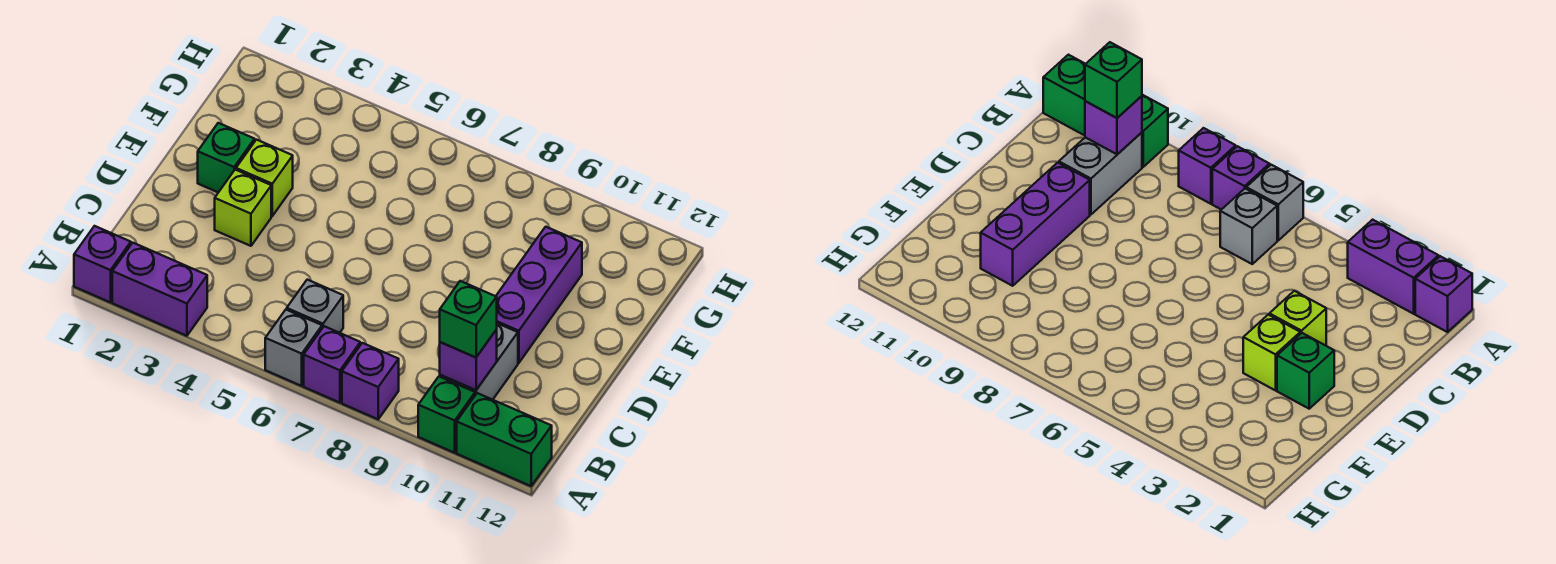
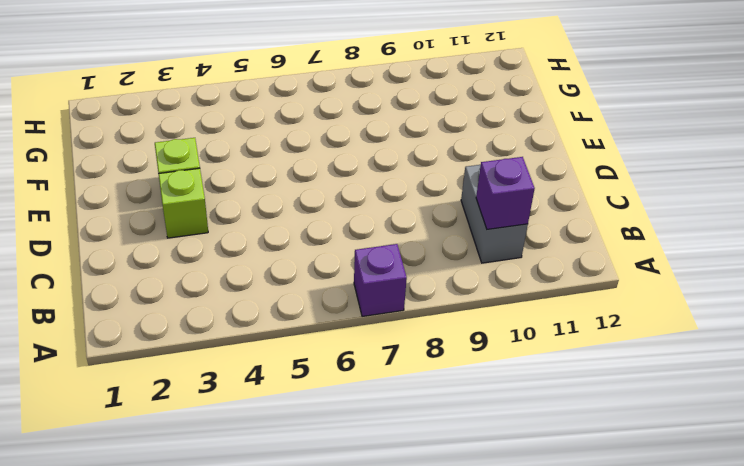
none -> purple 1x1 brick [74,226,131,302]
none -> purple 1x2 brick [112,243,207,336]
none -> grey 1x1 brick [265,310,322,386]

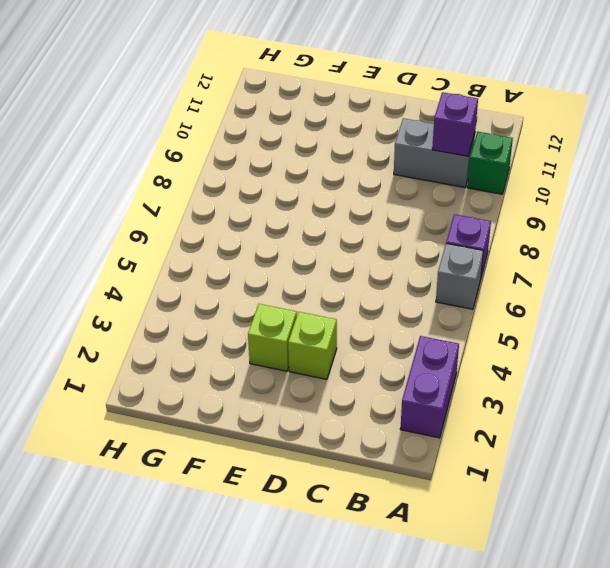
none -> purple 1x1 brick [74,226,131,302]
none -> purple 1x1 brick [342,343,399,419]
none -> green 1x2 brick [457,393,552,486]

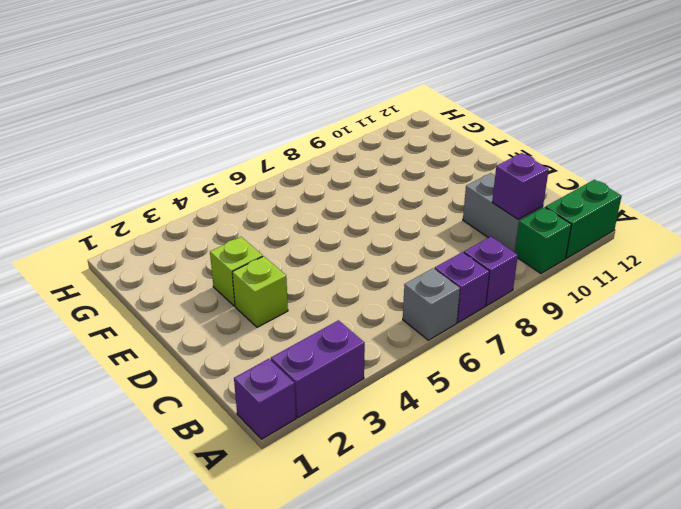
none -> grey 1x1 brick [287,280,343,333]
none -> purple 1x3 brick [496,227,582,363]
none -> green 1x1 brick [198,123,255,193]

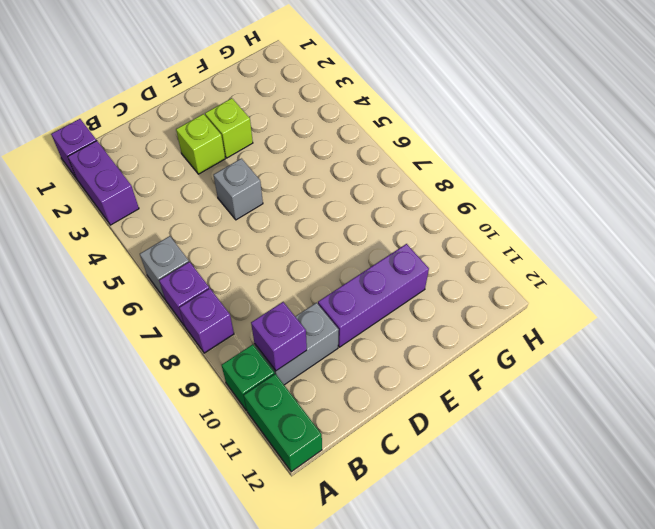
grey 1x1 brick [214,159,263,220] -> grey 1x1 brick moved to [287,280,343,333]
none -> green 1x1 brick [198,123,255,193]
none -> green 1x1 brick [440,281,497,357]

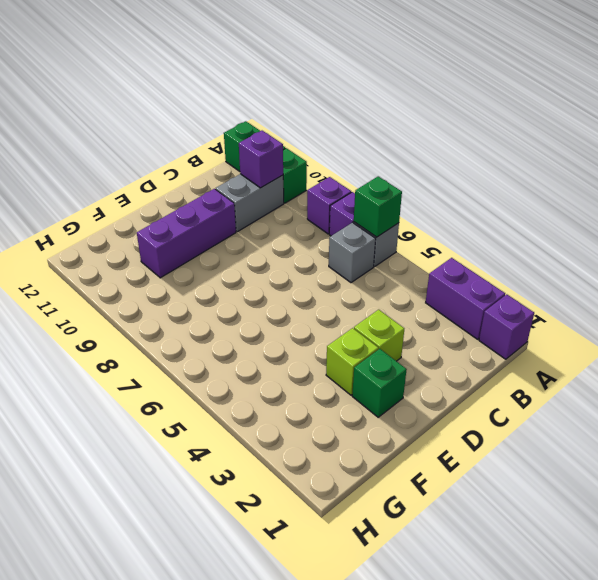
green 1x1 brick [354,176,402,237] -> green 1x1 brick moved to [440,281,497,357]

